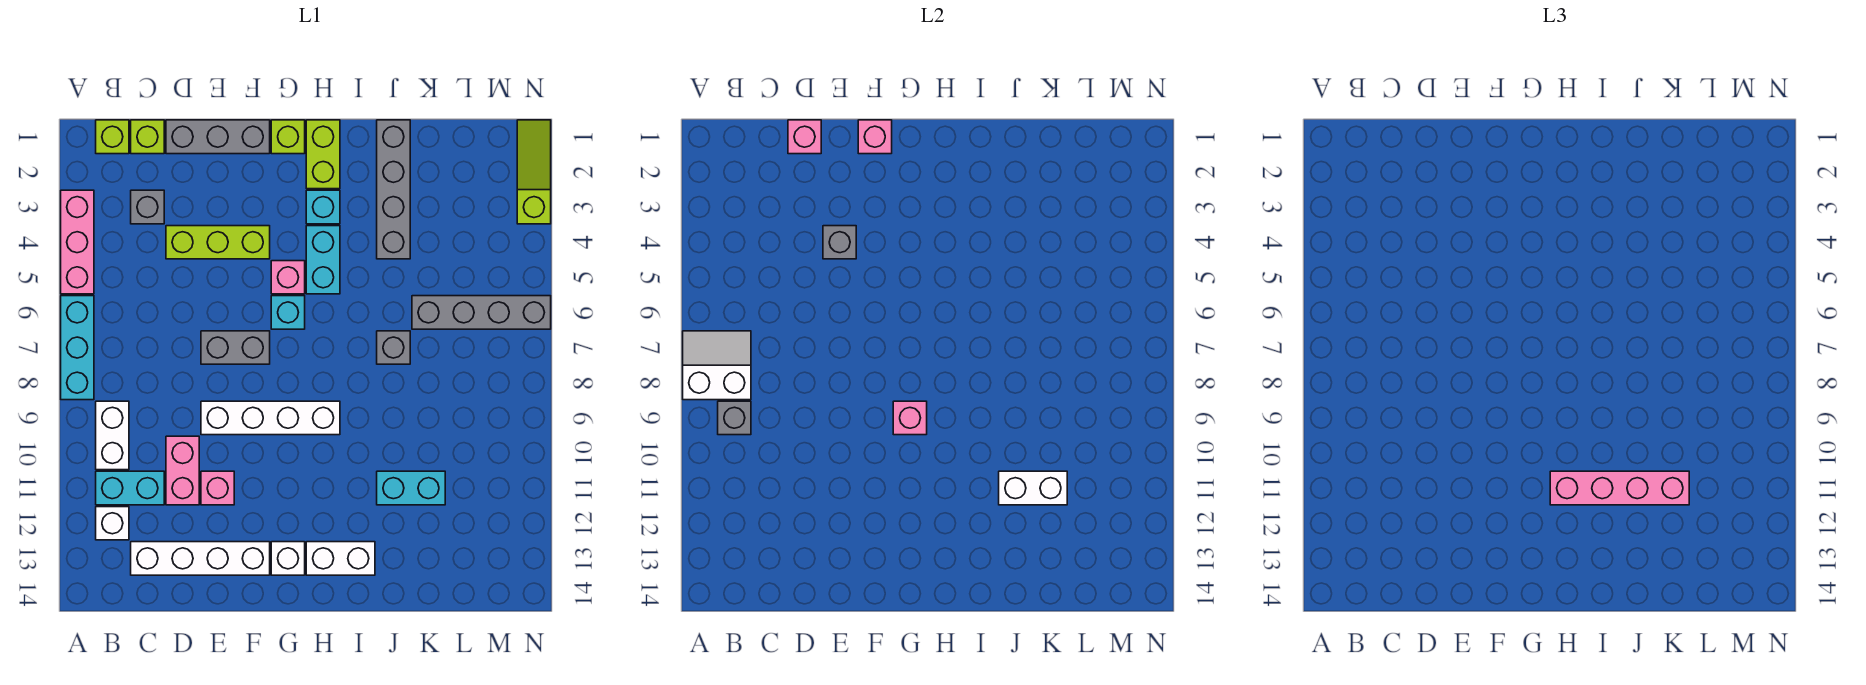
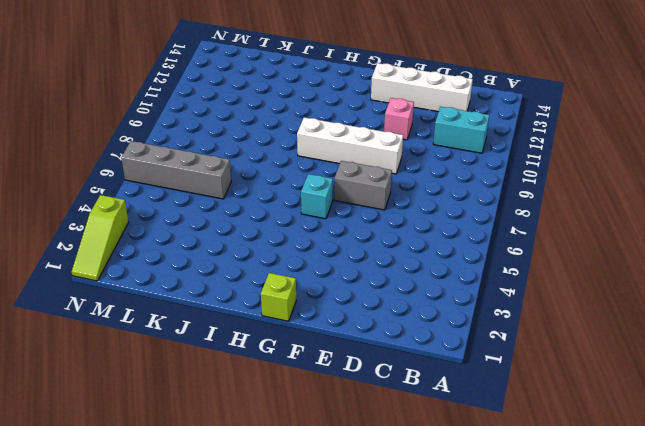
none -> pink 1x3 brick [61,190,94,294]
none -> cyan 1x3 brick [61,296,94,400]
none -> lime 1x1 brick [96,120,129,154]
none -> white 1x2 brick [96,401,129,470]

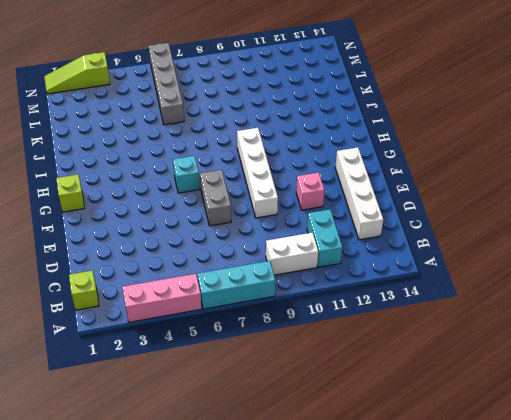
none -> white 1x1 brick [96,507,129,540]
none -> lime 1x1 brick [131,120,164,154]
none -> grey 1x1 brick [131,190,164,224]
none -> grey 1x3 brick [166,120,270,154]

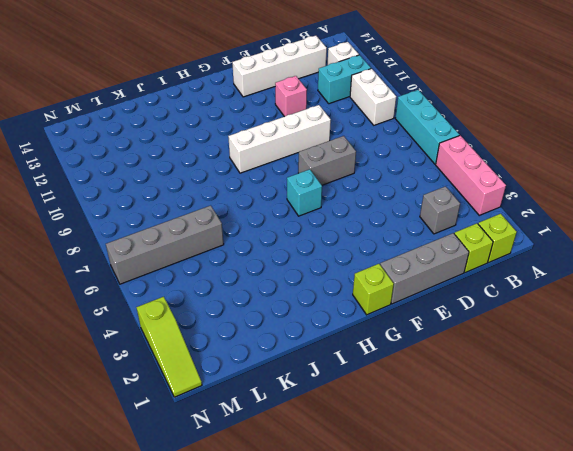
none -> lime 1x3 brick [166,226,270,259]
none -> pink 1x2 brick [166,436,199,505]
none -> pink 1x1 brick [271,261,305,294]
none -> white 1x1 brick [271,542,305,575]

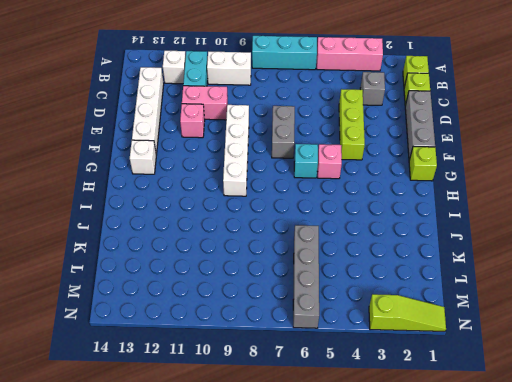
none -> lime 1x2 brick [306,120,340,189]
none -> cyan 1x1 brick [306,190,340,224]
none -> cyan 1x2 brick [306,226,340,294]
none -> white 1x2 brick [306,542,375,575]

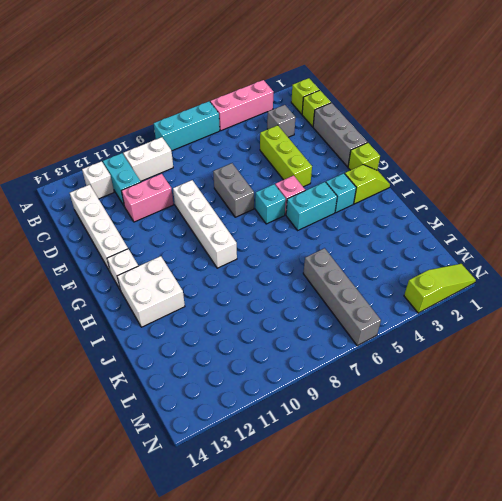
lime 1x2 slope [345,165,390,204] -> lime 1x2 brick [306,120,340,189]
white 2x2 brick [117,256,185,327] -> white 1x2 brick [306,542,375,575]
none -> pink 1x1 brick [201,471,234,505]
none -> grey 1x4 brick [377,120,410,259]
none -> grey 1x1 brick [377,331,410,364]
none -> cyan 1x2 brick [377,471,445,505]

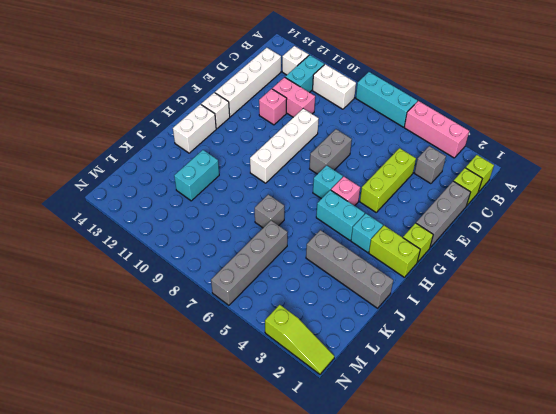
none -> white 2x2 slope [683,331,751,400]
none -> grey 1x1 brick [718,401,751,435]
none -> pink 1x1 brick [788,120,821,154]
none -> grey 1x1 brick [823,226,856,259]

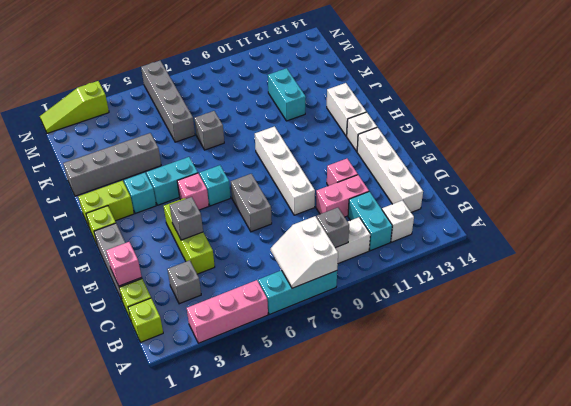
none -> pink 1x1 brick [858,120,892,154]
none -> pink 1x1 brick [893,401,927,435]
none -> white 1x2 brick [999,471,1067,505]
none -> pink 1x4 brick [1550,471,1689,505]

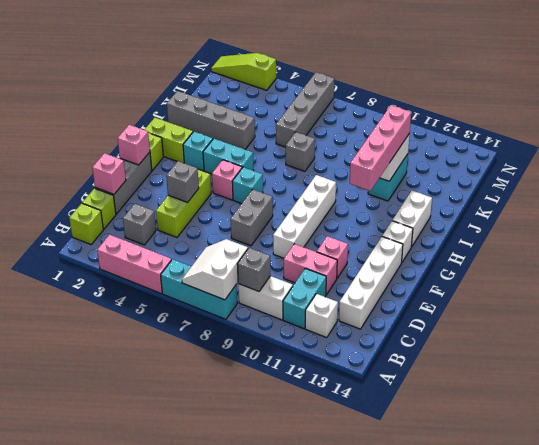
none -> pink 1x1 brick [893,401,927,435]

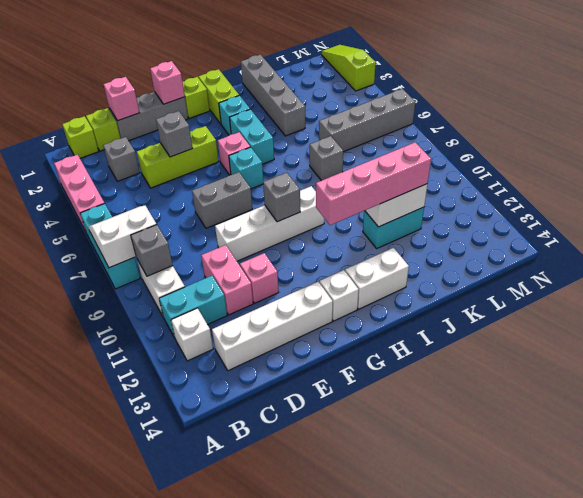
grey 1x1 brick [263,173,300,222] -> pink 1x1 brick [893,401,927,435]

